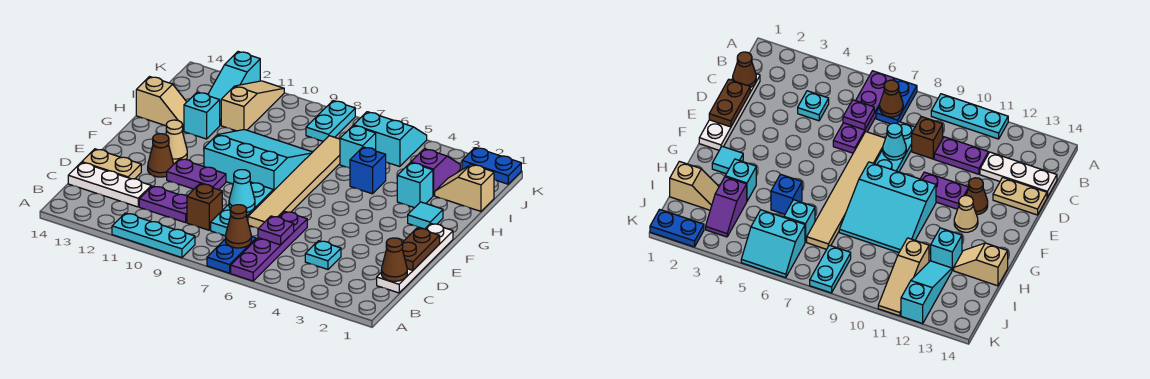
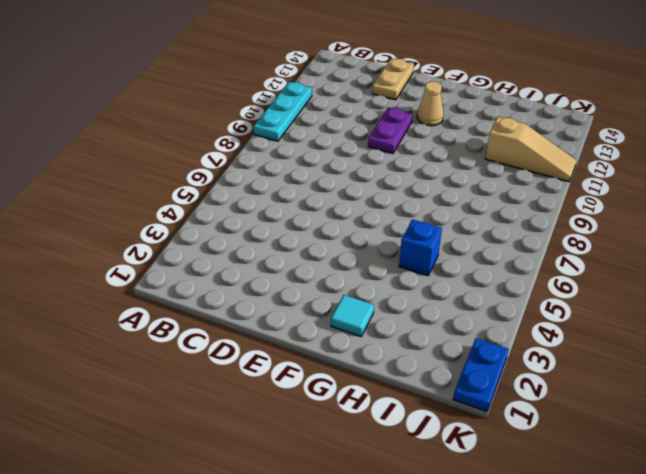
none -> purple 1x4 plate [231,211,307,281]
none -> blue 1x2 plate [207,237,256,273]
none -> white 1x4 plate [377,223,453,293]
none -> cyan 1x1 plate [305,241,341,269]

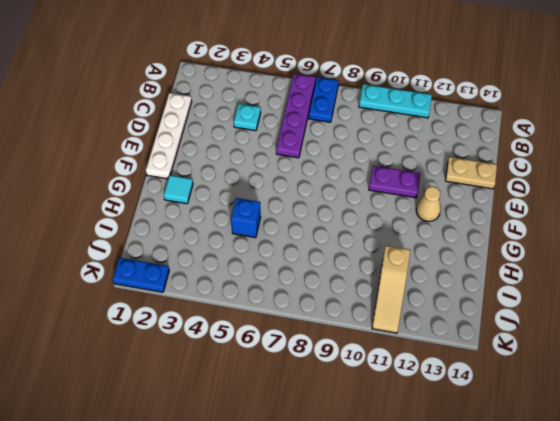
none -> cyan 1x3 plate [211,182,273,236]
none -> brown 1x1 brick [187,184,222,230]
none -> purple 1x2 plate [139,186,187,223]
none -> white 1x3 plate [68,162,151,207]

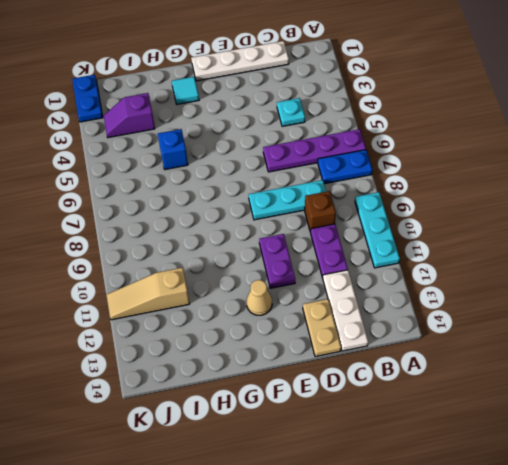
none -> tan 1x6 tile [248,136,340,228]
none -> brown 1x1 cone [148,134,174,177]
none -> cyan 3x3 slope [204,130,312,191]
none -> cyan 1x1 brick [397,163,433,208]

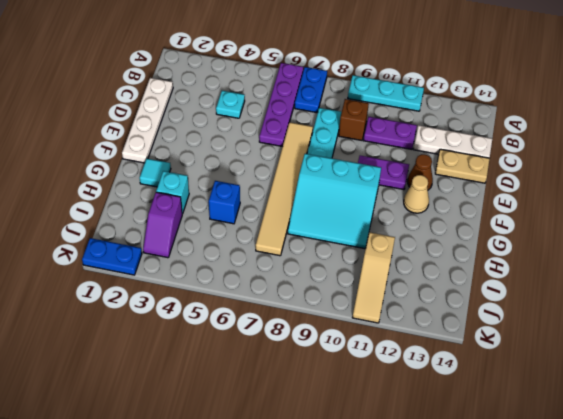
none -> cyan 1x1 brick [184,92,220,139]
none -> tan 1x2 slope [136,77,186,131]
none -> tan 1x2 slope [435,165,494,211]
none -> cyan 1x1 brick [340,126,376,168]

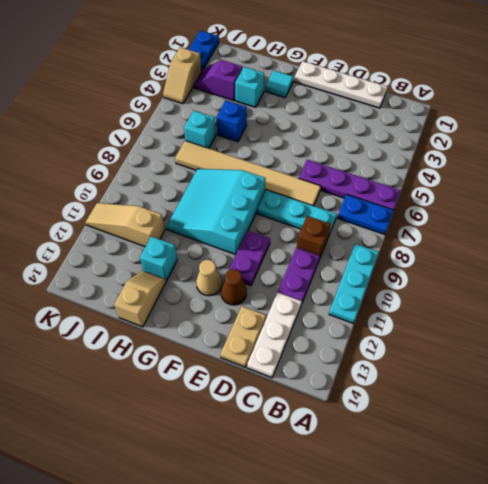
tan 1x2 slope [163,47,201,104] -> tan 1x2 slope moved to [435,165,494,211]
none -> cyan 1x1 plate [305,241,341,269]
none -> cyan 1x3 slope [208,52,260,125]
none -> cyan 2x2 slope [354,112,427,167]
none -> cyan 1x2 plate [306,101,355,141]

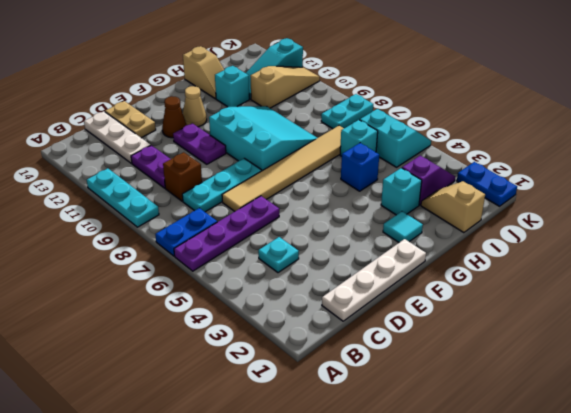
none -> brown 1x1 cone [225,205,251,248]
none -> brown 1x1 cone [381,238,407,281]
none -> purple 1x1 plate [258,216,294,245]
none -> brown 1x2 plate [402,228,440,270]

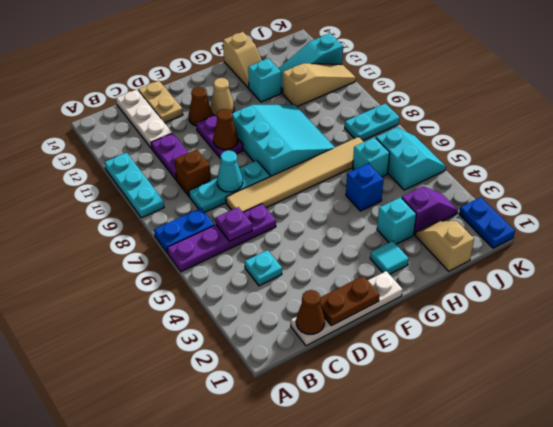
brown 1x1 cone [213,109,238,150] -> brown 1x1 cone moved to [225,205,251,248]

